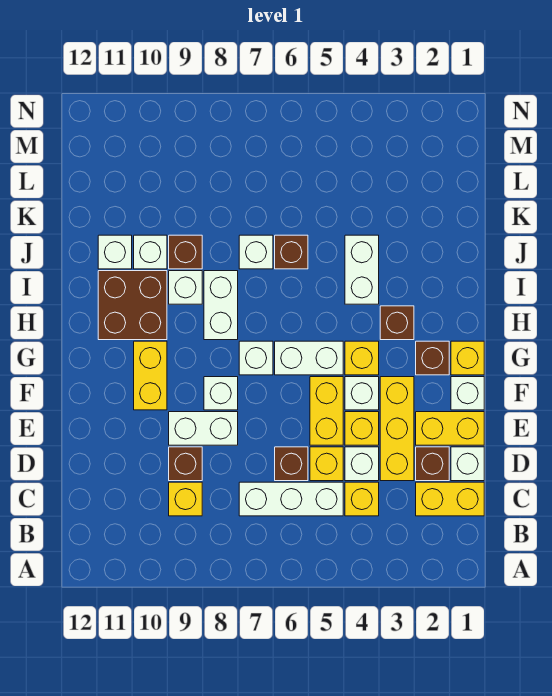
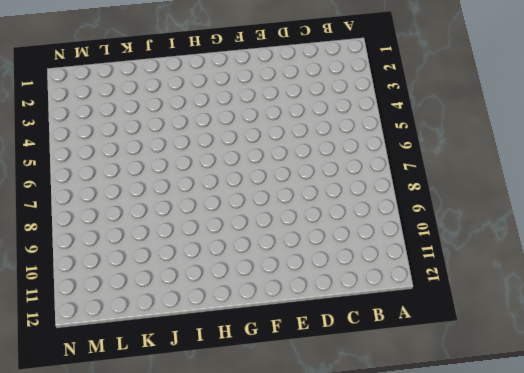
none -> yellow 1x2 brick [416,482,484,516]
none -> yellow 1x1 brick [345,482,379,516]
none -> white 1x3 brick [239,482,343,516]
none -> yellow 1x1 brick [169,482,202,516]

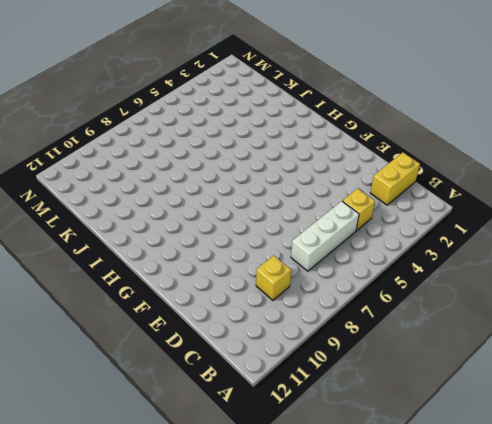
none -> white 1x1 brick [451,447,484,481]
none -> brown 1x1 brick [416,447,449,481]
none -> yellow 1x3 brick [380,377,414,481]
none -> white 1x1 brick [345,447,379,481]

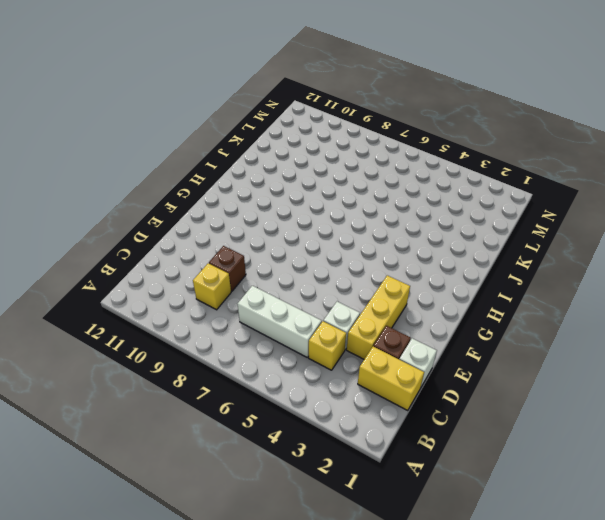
none -> yellow 1x1 brick [310,447,343,481]
none -> brown 1x1 brick [275,447,308,481]
none -> yellow 1x2 brick [416,412,484,445]
none -> yellow 1x1 brick [345,412,379,445]

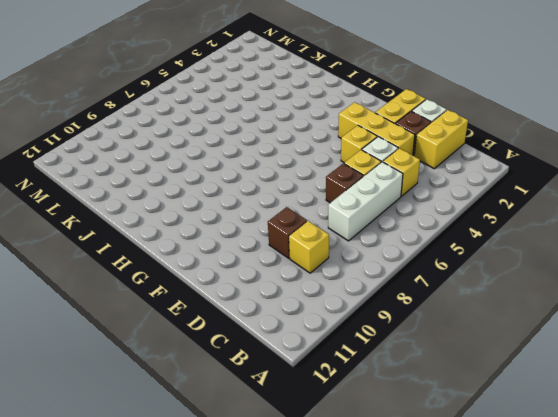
none -> yellow 1x2 brick [310,377,343,445]
none -> white 1x2 brick [169,412,238,445]
none -> white 1x1 brick [451,377,484,410]
none -> white 1x1 brick [345,377,379,410]

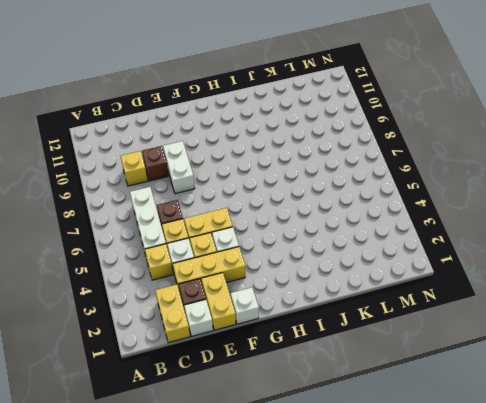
none -> white 1x1 brick [204,377,238,410]
none -> yellow 1x2 brick [134,341,167,410]
none -> yellow 1x1 brick [451,341,484,375]
none -> brown 1x1 brick [416,341,449,375]

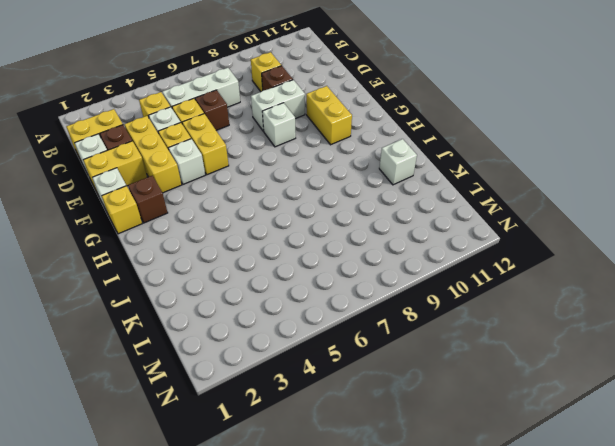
none -> yellow 1x1 brick [345,341,379,375]
none -> white 1x2 brick [275,341,343,375]
none -> white 1x1 brick [239,341,273,375]
none -> brown 1x1 brick [380,306,414,340]

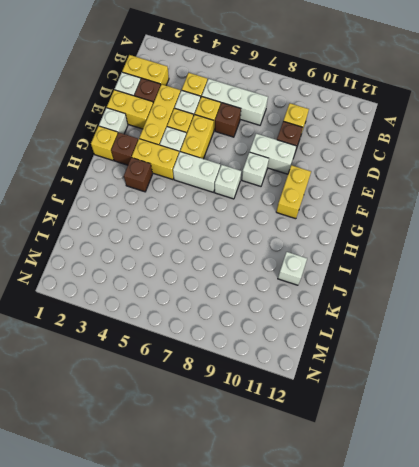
yellow 1x2 brick [132,139,179,180] -> yellow 1x1 brick [345,341,379,375]
none -> white 1x2 brick [204,271,238,340]
none -> brown 2x2 brick [98,271,167,340]
none -> white 1x2 brick [345,235,379,304]
none -> white 1x1 brick [169,271,202,304]

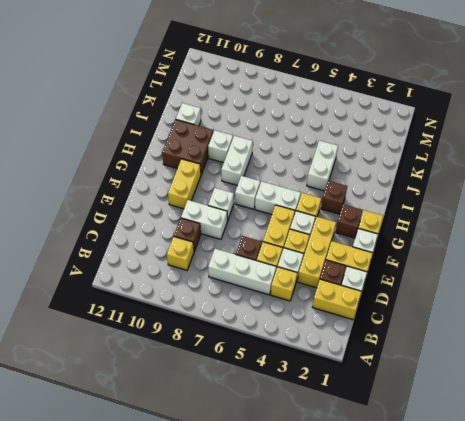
none -> brown 1x1 brick [275,235,308,269]
none -> white 1x1 brick [239,235,273,269]
none -> brown 1x1 brick [169,235,202,269]
none -> white 1x1 brick [134,235,167,269]

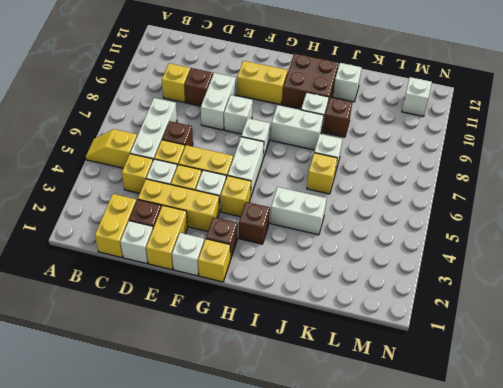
yellow 1x2 slope [86,129,137,168] -> none
yellow 1x1 brick [307,153,337,194] -> brown 1x1 brick [275,235,308,269]
white 1x1 brick [402,77,432,116] -> white 1x1 brick moved to [134,235,167,269]

